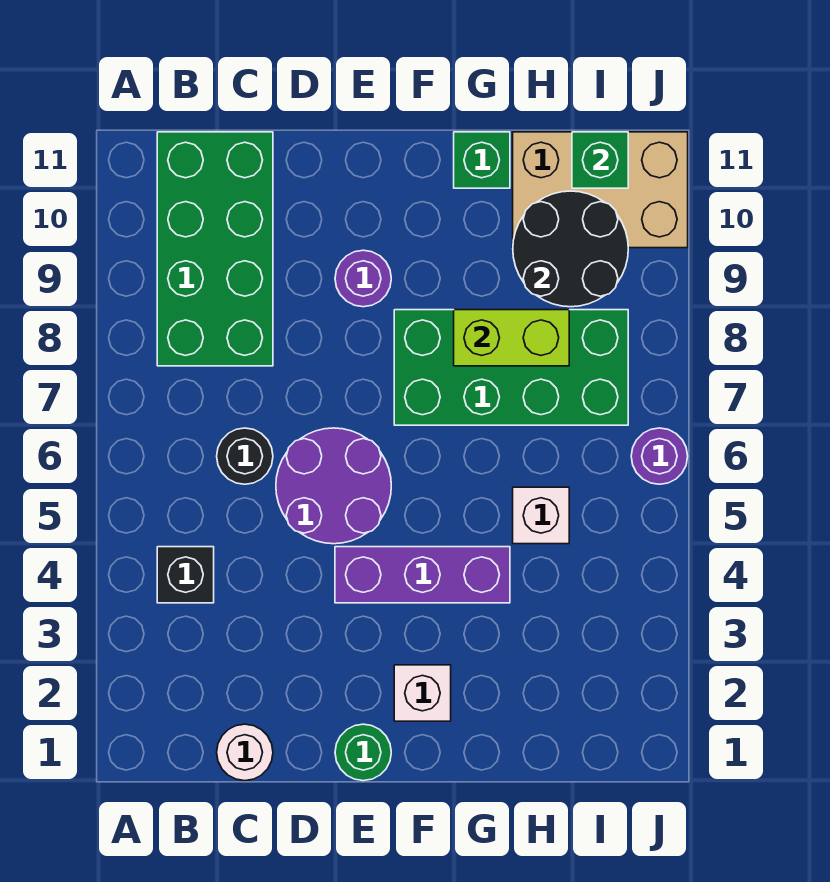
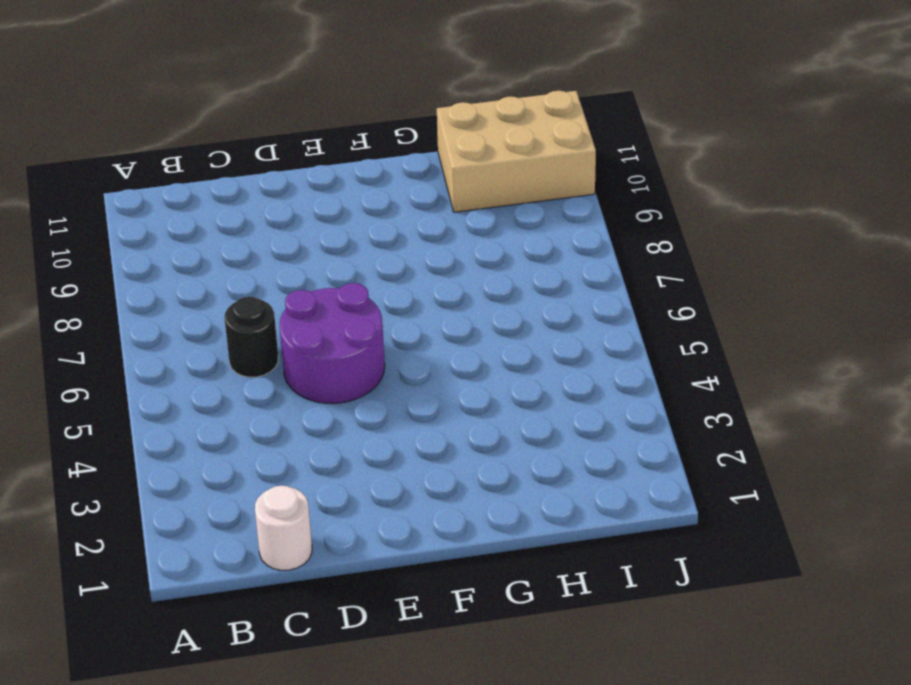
none -> black 1x1 brick [157,547,214,603]
none -> green 2x4 brick [157,132,273,366]
none -> green 1x1 round brick [335,724,391,781]

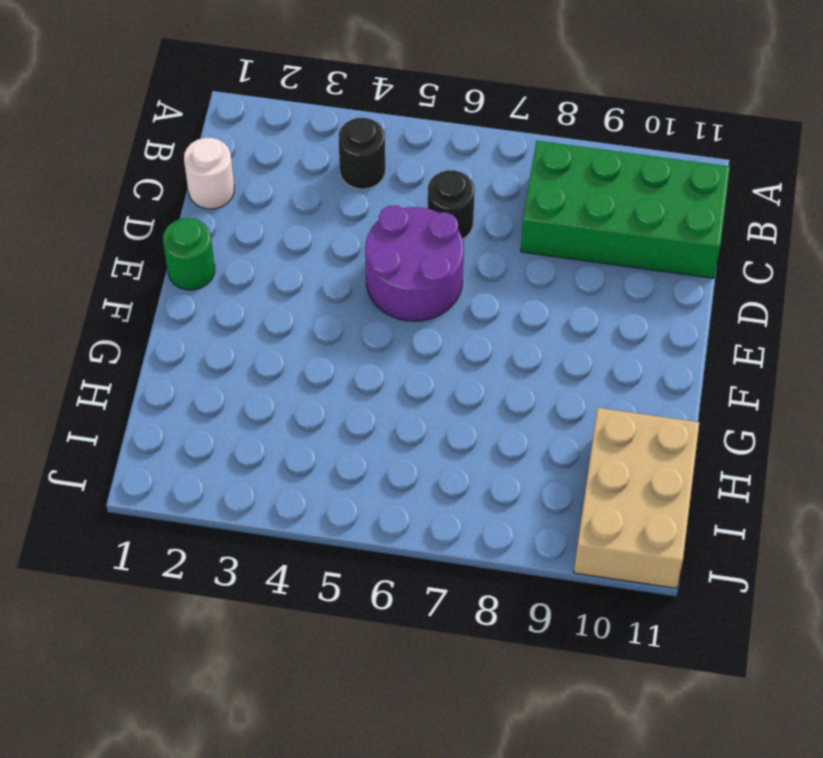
black 1x1 round brick [339,118,385,189] -> black 1x1 brick [157,547,214,603]
none -> purple 1x3 brick [335,547,510,603]
none -> purple 1x1 round brick [335,250,391,307]
none -> white 1x1 brick [394,665,451,721]

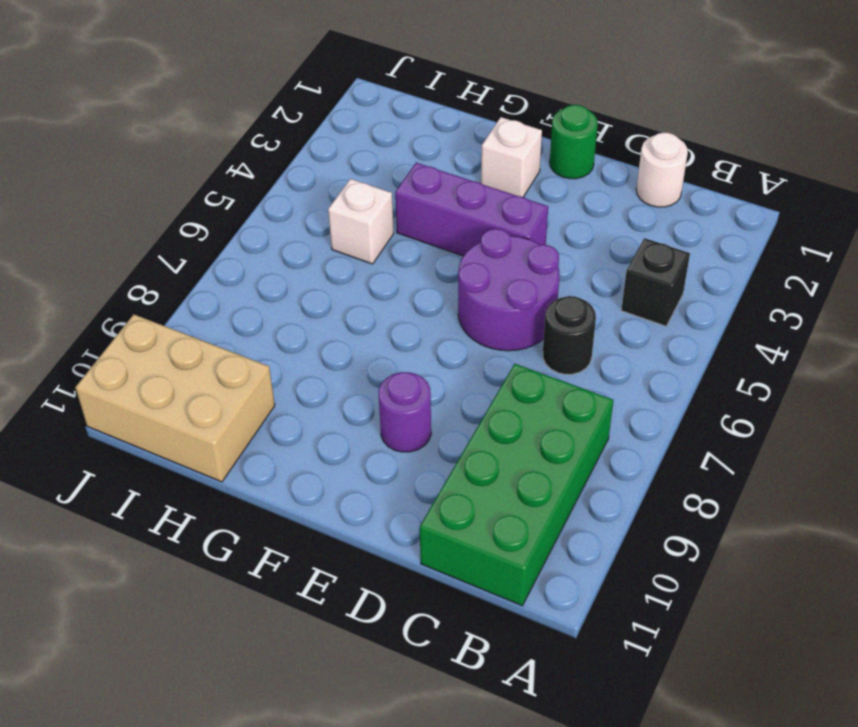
none -> green 2x4 brick [394,310,628,425]
none -> green 1x1 brick [454,132,510,188]
none -> purple 1x1 round brick [631,428,688,484]

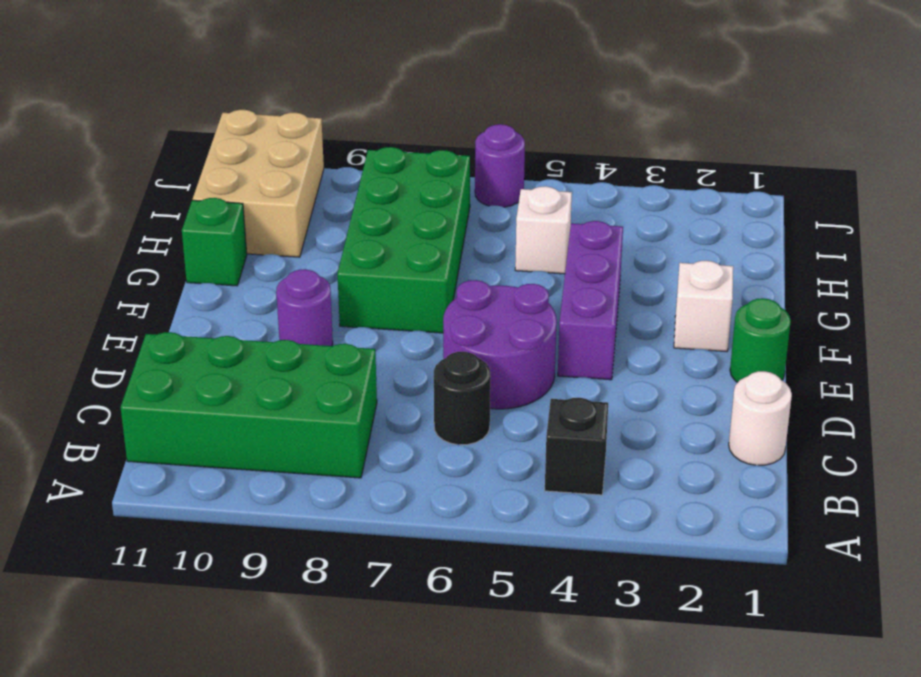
none -> lime 1x2 brick [454,310,569,366]
none -> black 2x2 round brick [513,191,628,307]
none -> green 1x1 brick [572,132,628,188]

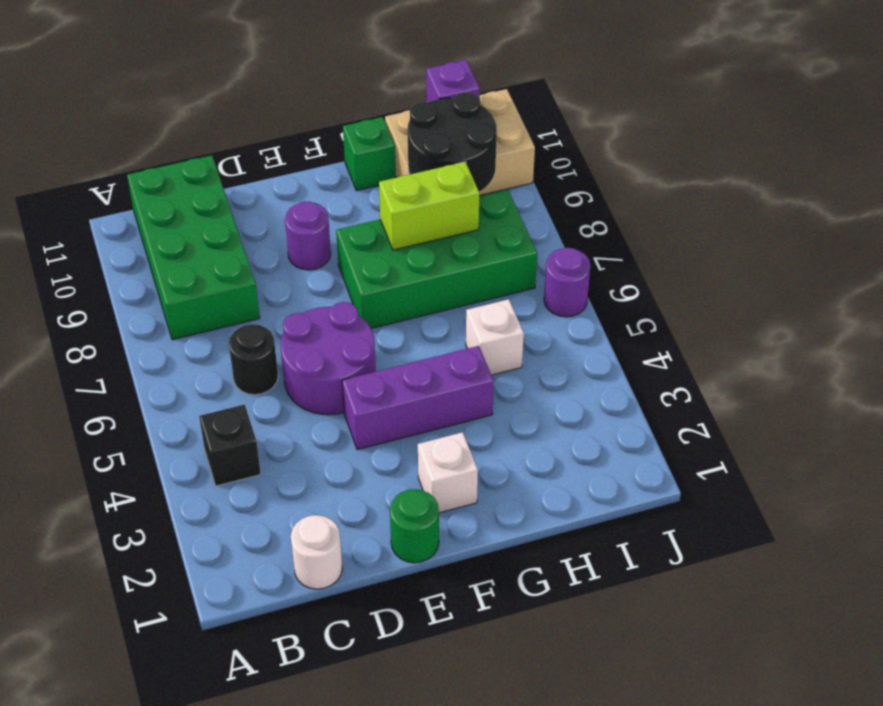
purple 1x1 brick [426,60,480,103] -> green 1x1 brick [572,132,628,188]

